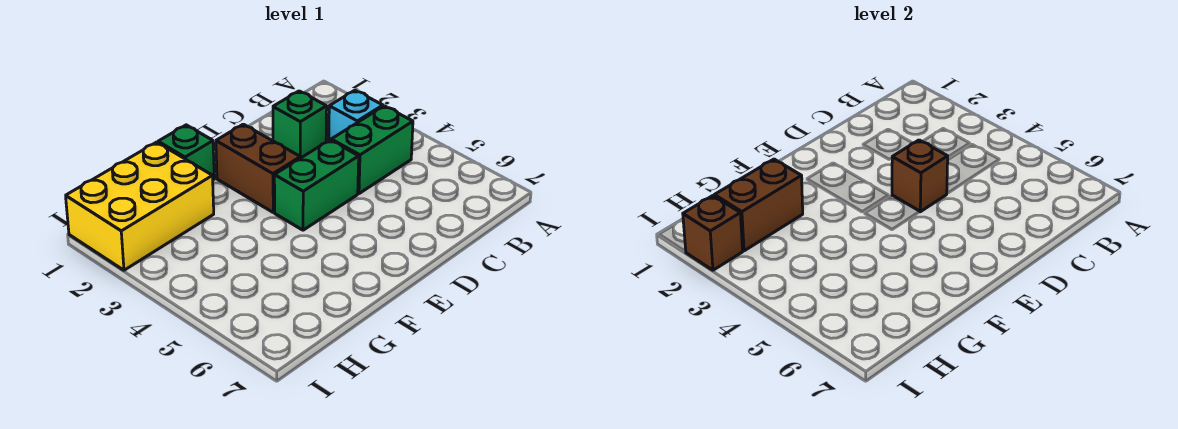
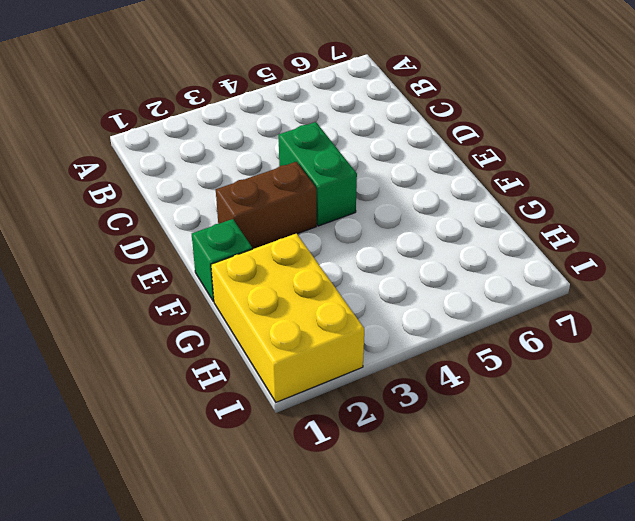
none -> cyan 1x1 brick [329,90,383,140]
none -> green 1x2 brick [331,106,413,194]

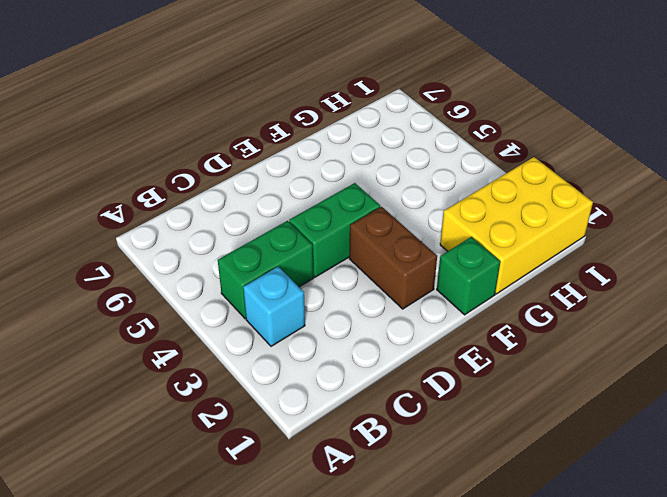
none -> green 1x1 brick [273,91,327,158]
none -> brown 1x1 brick [892,140,948,212]

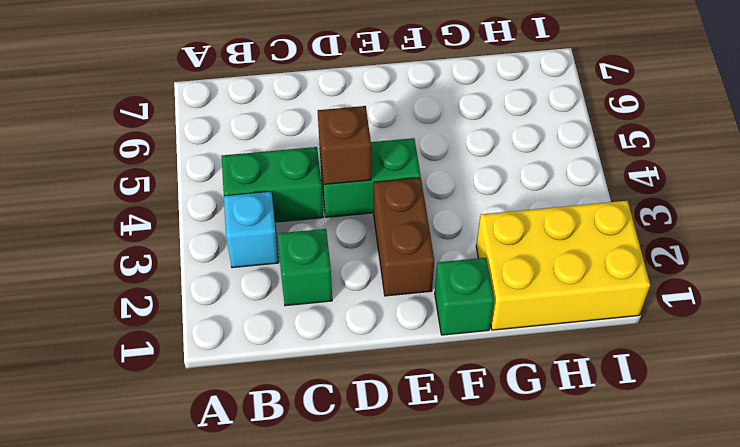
none -> brown 1x2 brick [714,159,803,251]
none -> brown 1x1 brick [683,196,743,270]

